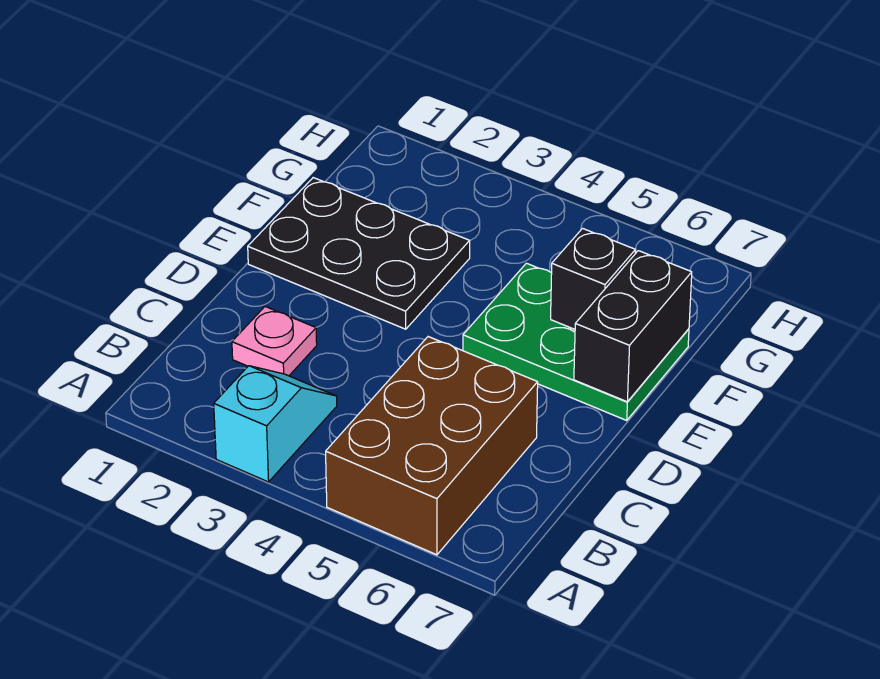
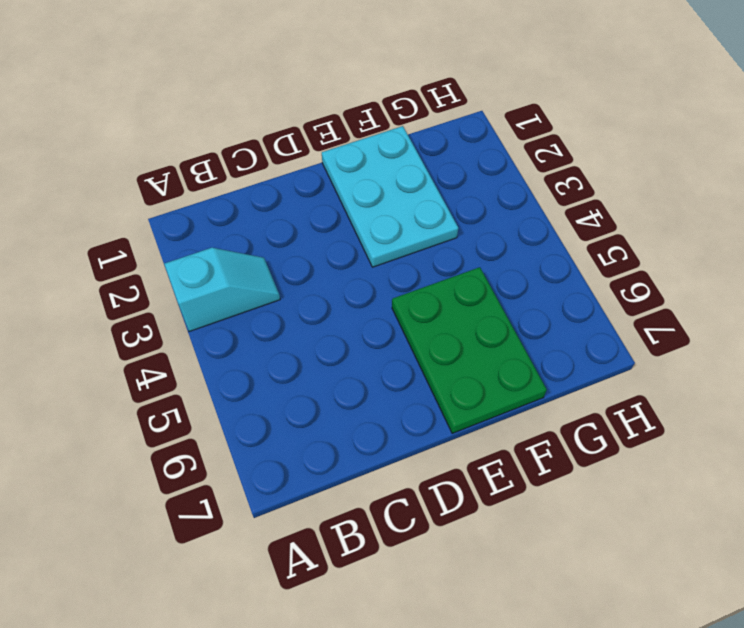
cyan 2x3 plate [322,126,458,267] -> black 2x3 plate [248,178,470,329]
none -> brown 2x3 brick [326,337,538,555]
none -> pink 1x1 plate [232,307,317,376]

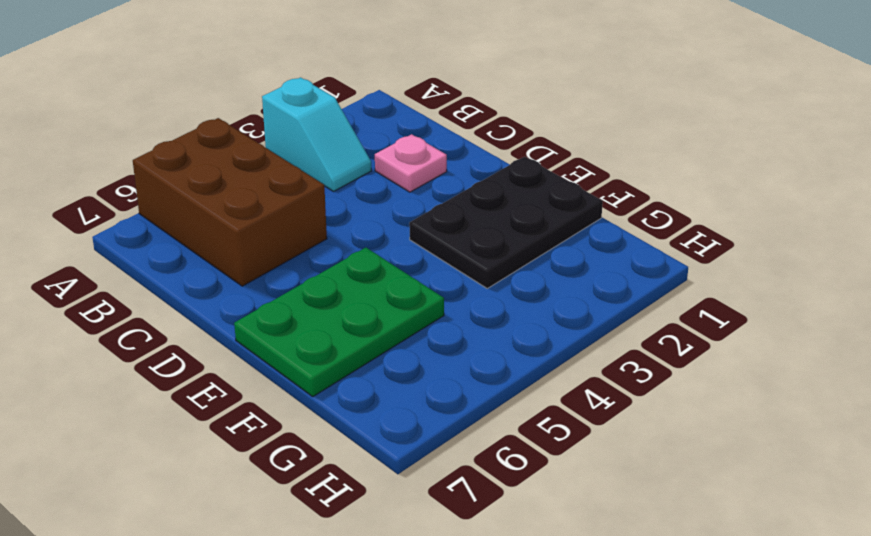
none -> black 1x2 brick [574,251,692,402]
none -> black 1x1 brick [551,229,635,329]

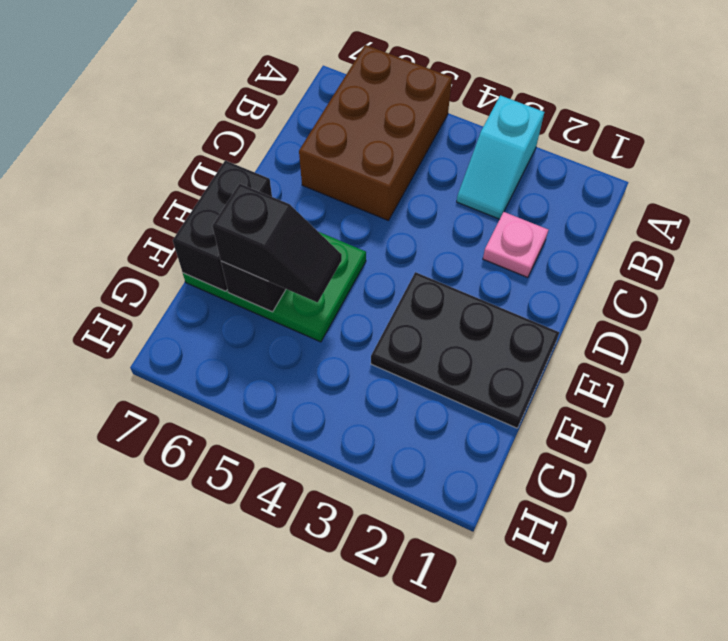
black 1x2 slope [212,184,342,302] -> none

